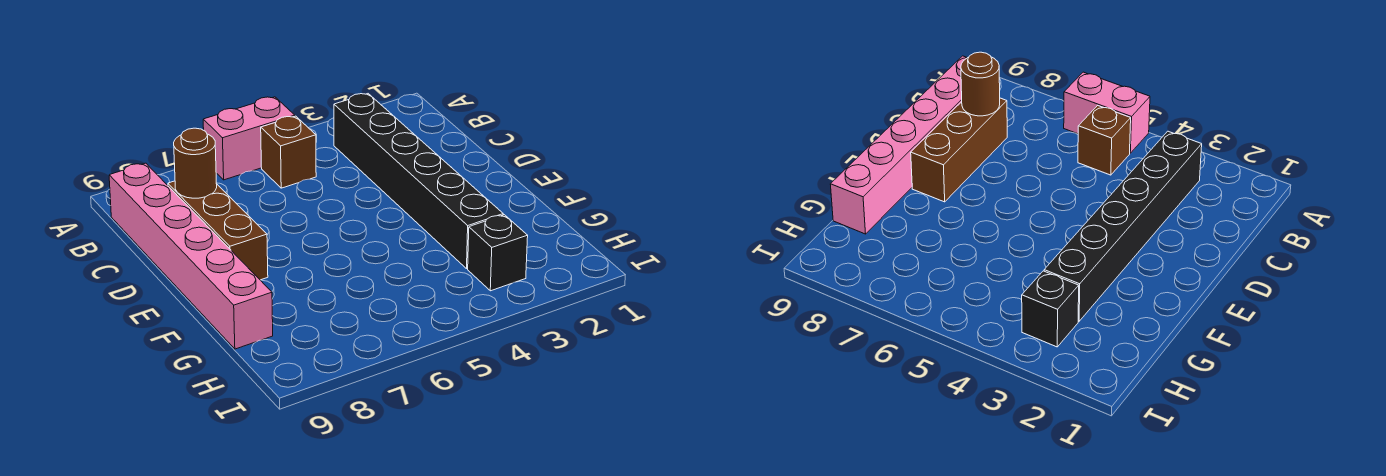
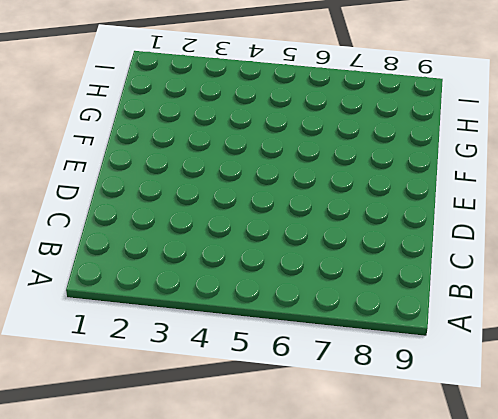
none -> pink 1x2 brick [203,97,295,180]
none -> black 1x6 brick [334,94,503,269]

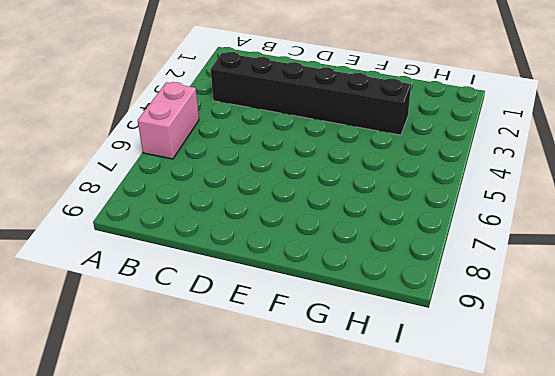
none -> brown 1x1 brick [261,116,316,188]
none -> pink 1x6 brick [109,163,273,349]

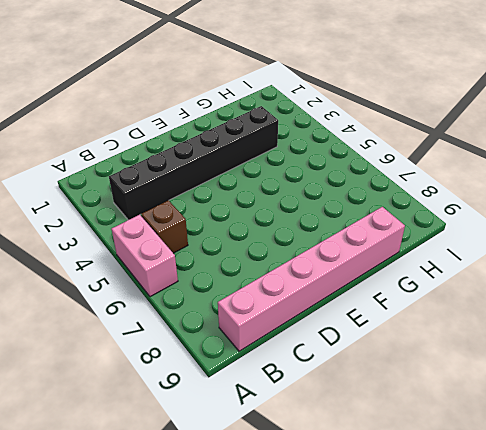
none -> brown 1x3 brick [168,181,268,280]
none -> black 1x1 brick [468,215,528,291]

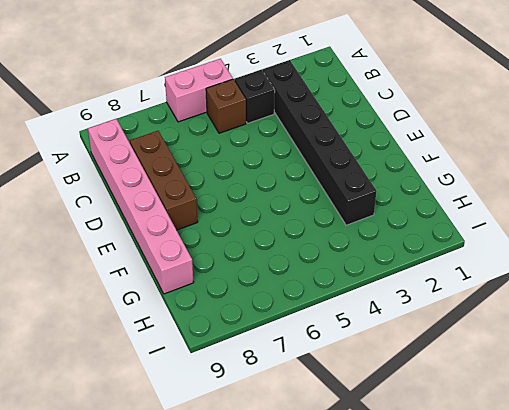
black 1x1 brick [234,69,275,123] -> black 1x1 brick moved to [468,215,528,291]
none -> brown 1x1 round brick [174,128,217,198]

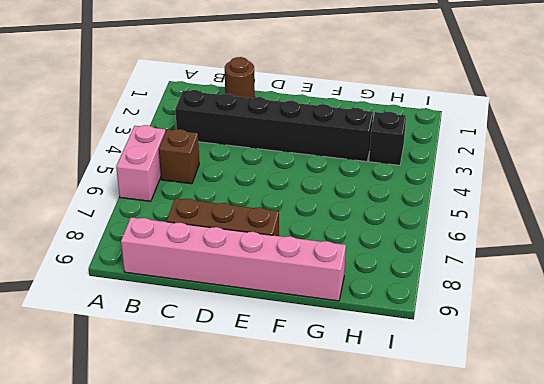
brown 1x1 round brick [225,57,255,98] -> brown 1x1 round brick moved to [174,128,217,198]

